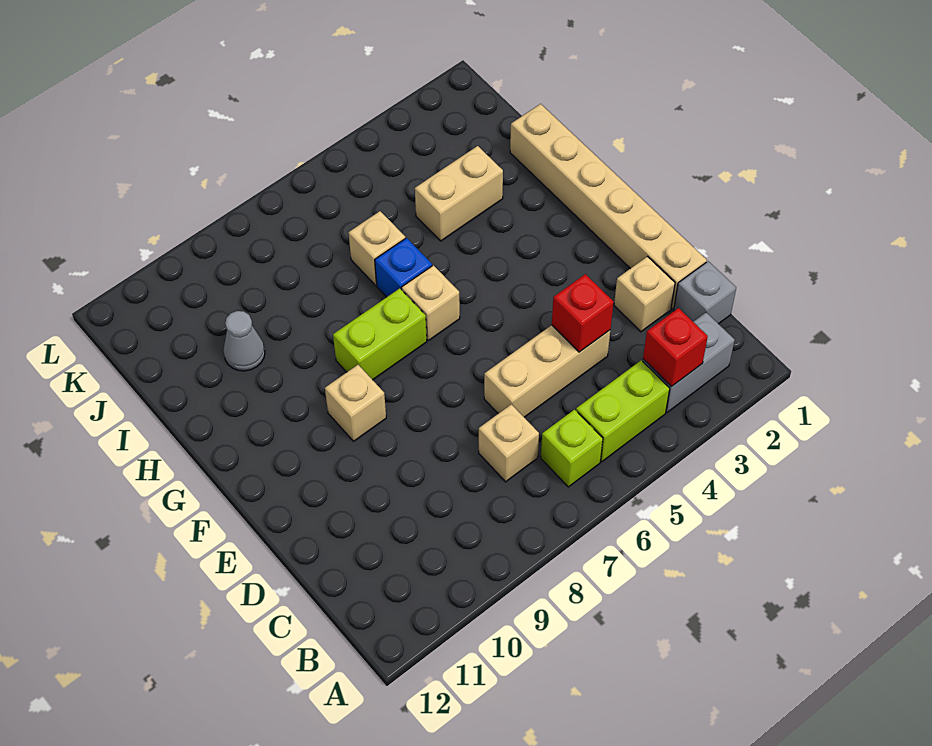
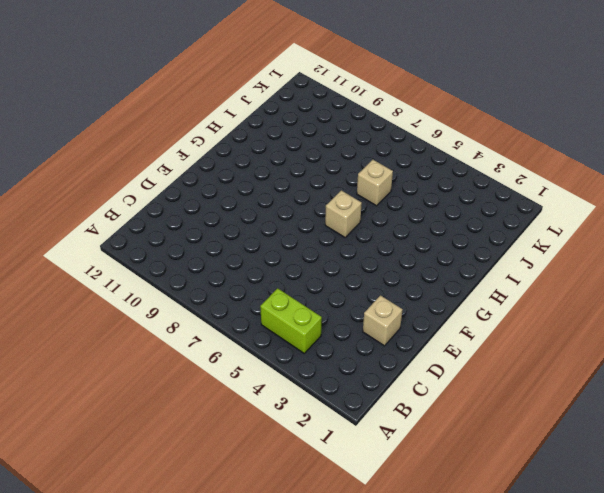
none -> grey 1x2 brick [643,313,735,412]
none -> lime 1x1 brick [541,410,603,487]
none -> grey 1x1 brick [674,261,736,324]

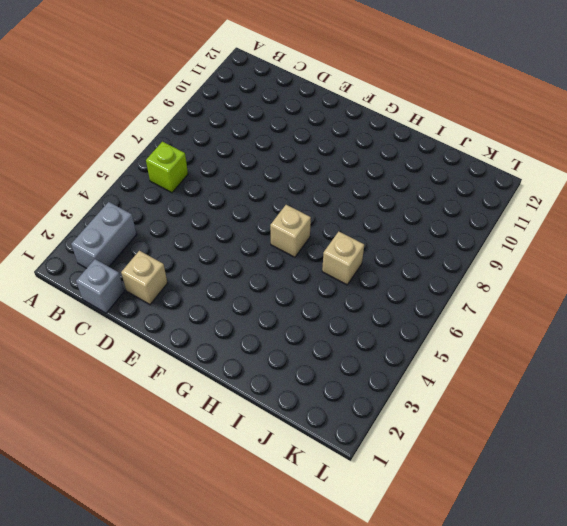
none -> lime 1x2 brick [576,360,670,462]
none -> tan 1x1 brick [479,404,539,482]
none -> tan 1x6 brick [510,104,707,309]

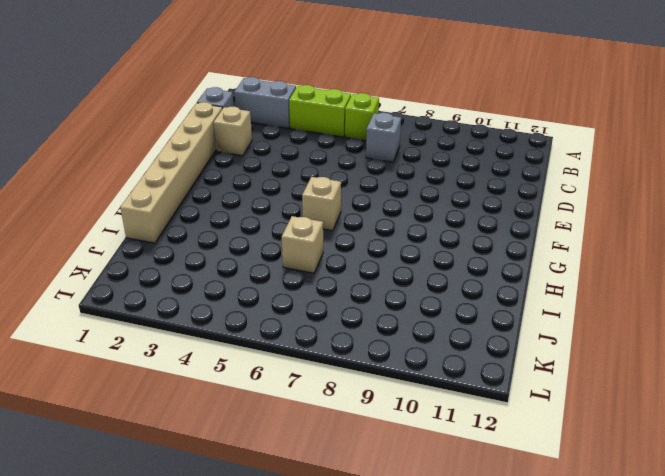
grey 1x1 brick [366,113,401,162] -> tan 1x1 brick [479,404,539,482]
none -> tan 1x3 brick [484,325,610,417]
none -> tan 1x1 brick [325,365,386,441]
none -> lime 1x2 brick [333,288,427,380]

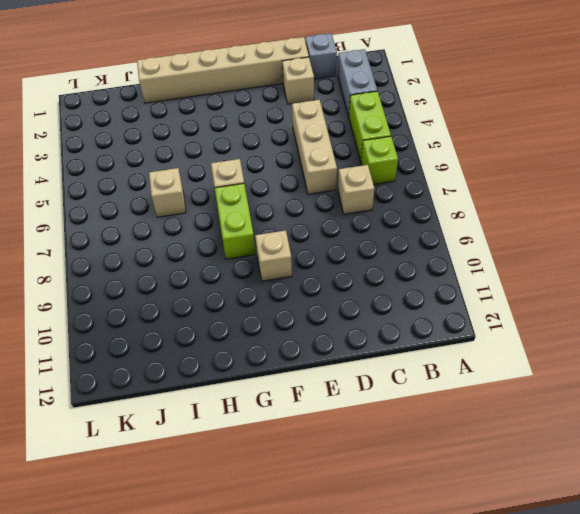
none -> blue 1x1 brick [375,238,432,297]
none -> tan 1x2 brick [415,146,503,241]
none -> grey 1x1 cone [223,311,265,371]

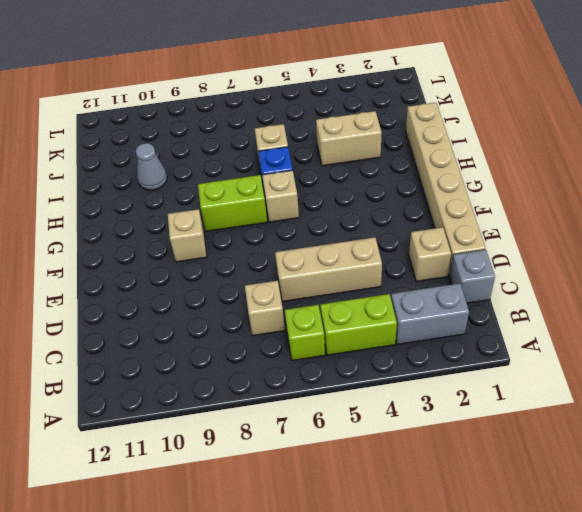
none -> red 1x1 brick [643,308,708,386]
none -> red 1x1 brick [552,274,614,352]

